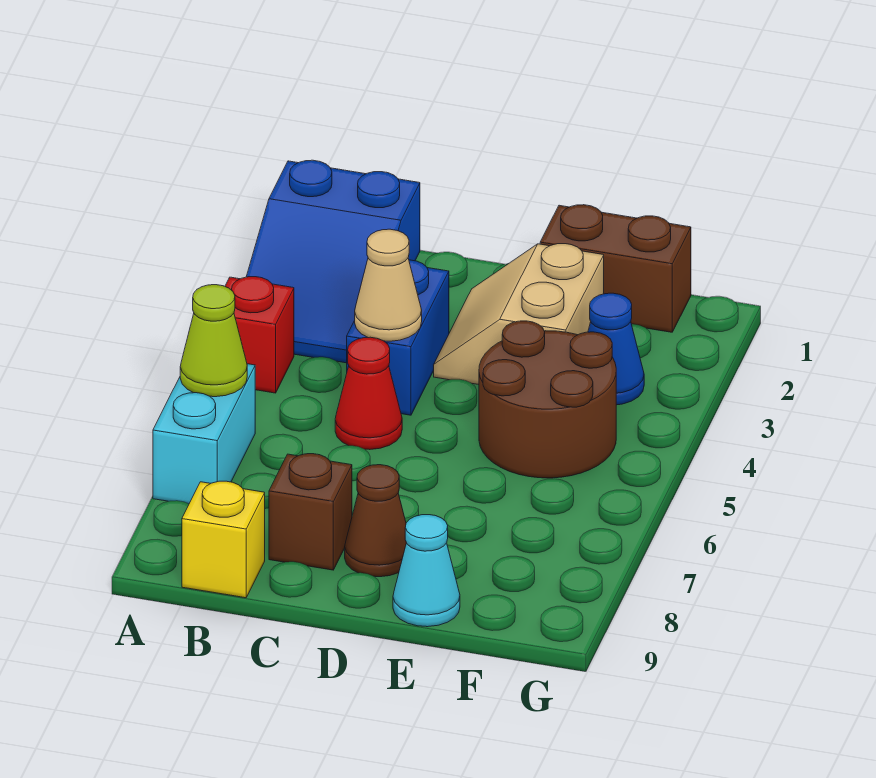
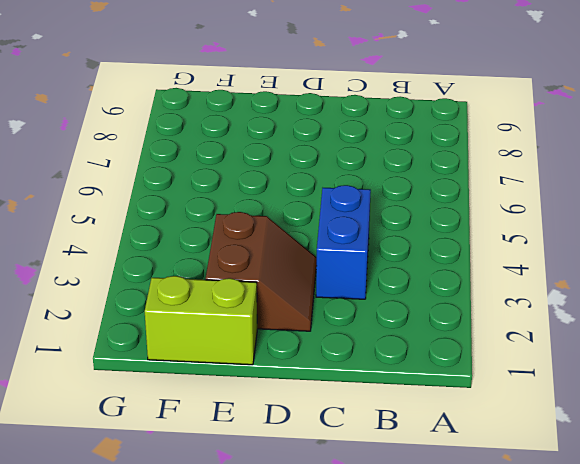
brown 2x2 slope [206,212,317,331] -> tan 2x2 slope [434,244,604,385]
lime 1x2 brick [145,276,257,365] -> brown 1x2 brick [540,205,691,332]
none -> blue 2x3 slope [246,160,420,363]
none -> red 1x1 brick [225,277,294,393]
none -> cyan 1x2 brick [153,364,255,504]

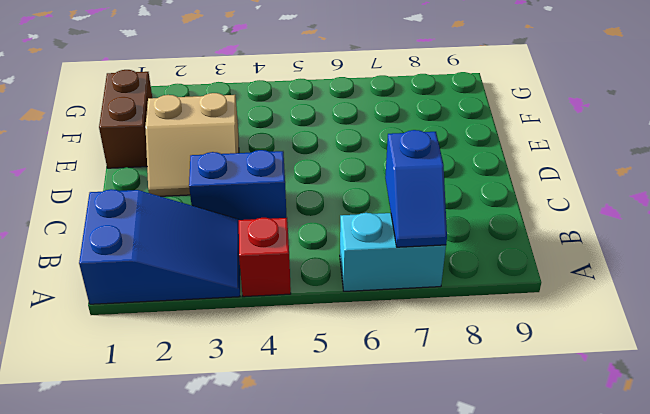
blue 1x2 slope [385,130,447,247] -> none
none -> yellow 1x1 brick [182,481,265,598]
none -> red 1x1 cone [335,337,402,450]
none -> brown 1x1 brick [269,454,352,570]

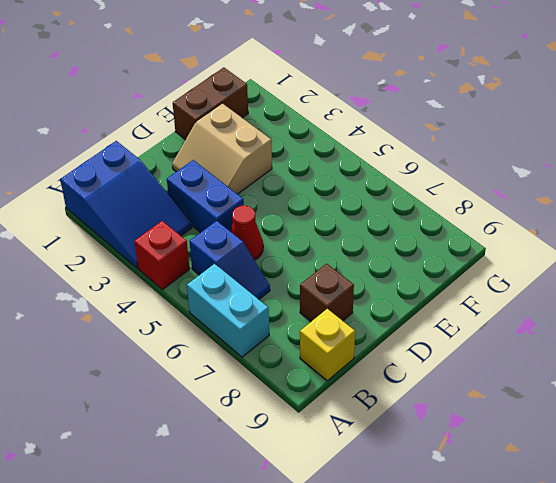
blue 1x2 slope [190,221,270,299] -> none
none -> brown 1x1 cone [345,465,406,577]
none -> brown 2x2 round brick [479,321,616,478]
none -> cyan 1x1 cone [393,515,460,627]

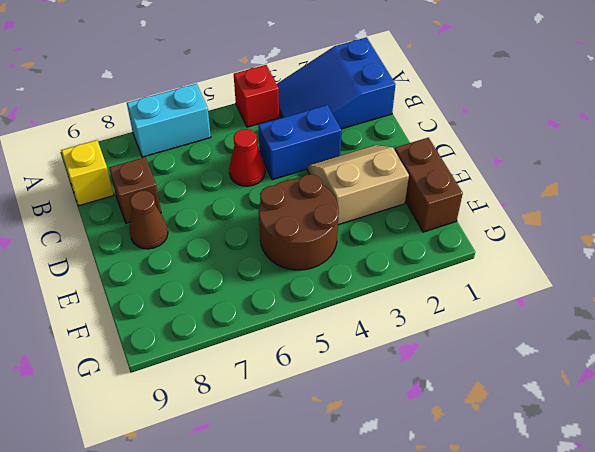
none -> cyan 1x1 cone [393,515,460,627]
none -> blue 1x1 cone [588,293,644,405]
none -> lime 1x1 cone [180,285,247,397]

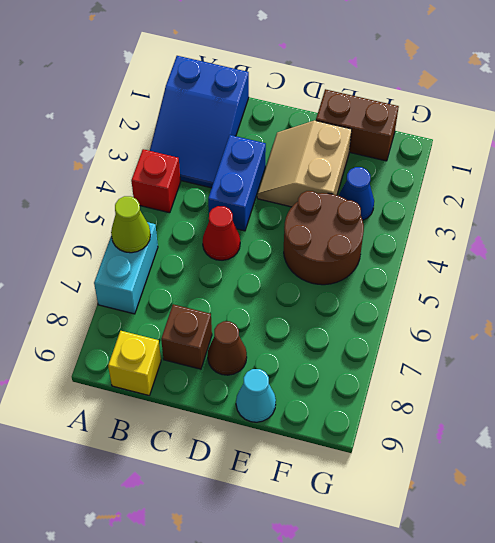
none -> tan 1x1 cone [355,229,422,341]

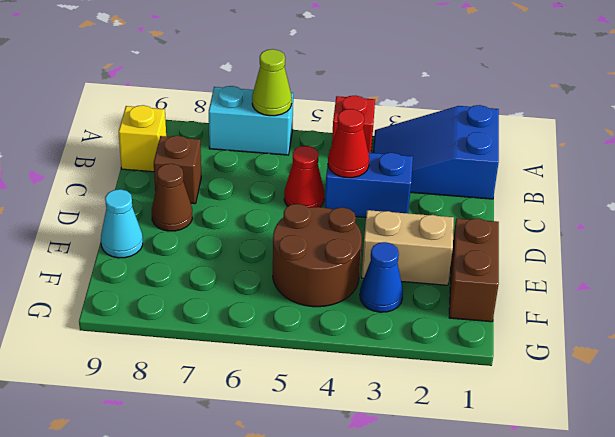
red 1x1 cone [328,109,369,178] -> tan 1x1 cone [355,229,422,341]

